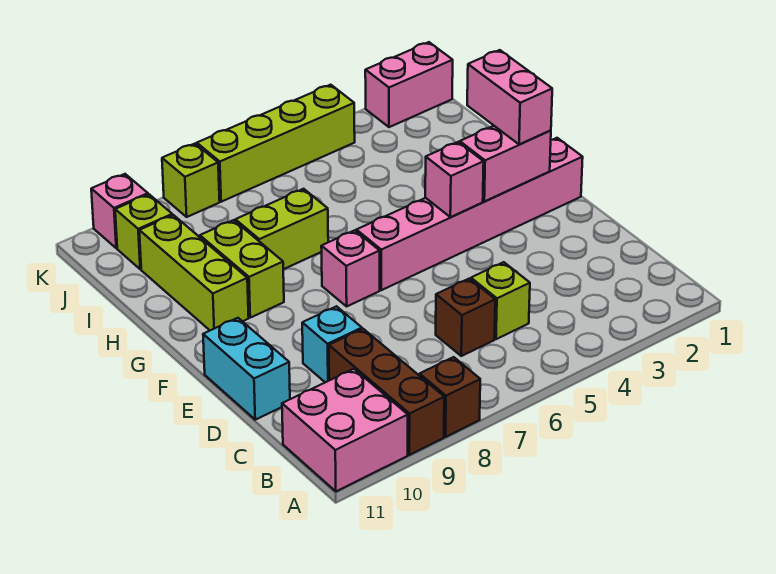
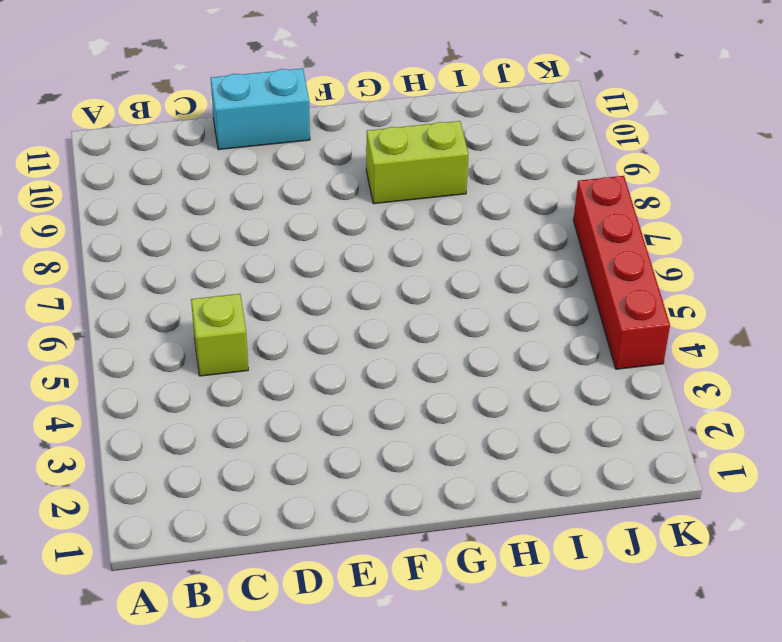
red 1x4 brick [573,176,670,369] -> lime 1x4 brick [197,85,355,202]
none -> brown 1x1 brick [419,357,480,437]
none -> brown 1x3 brick [329,329,444,455]
none -> pink 2x2 brick [282,369,408,491]

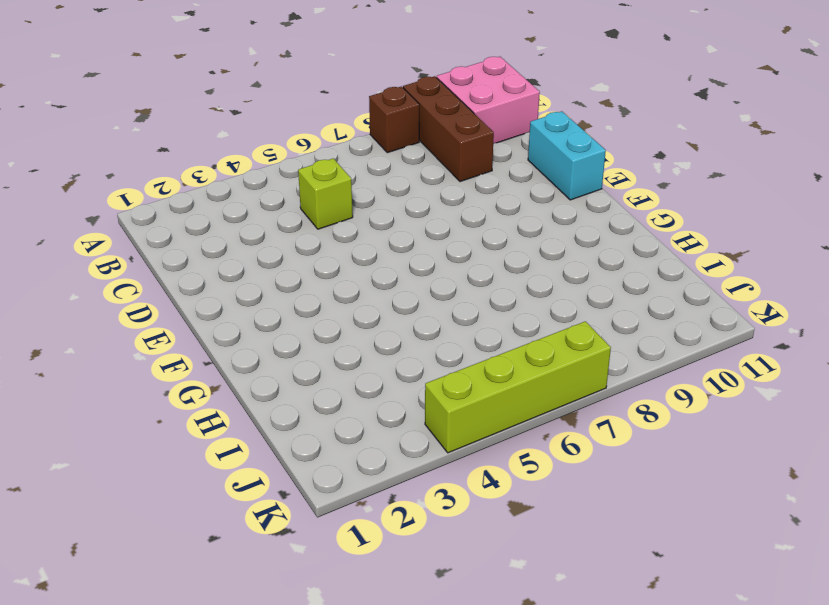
none -> brown 1x1 brick [436,279,495,356]
none -> cyan 1x1 brick [302,306,362,382]
none -> pink 1x6 brick [356,138,583,290]

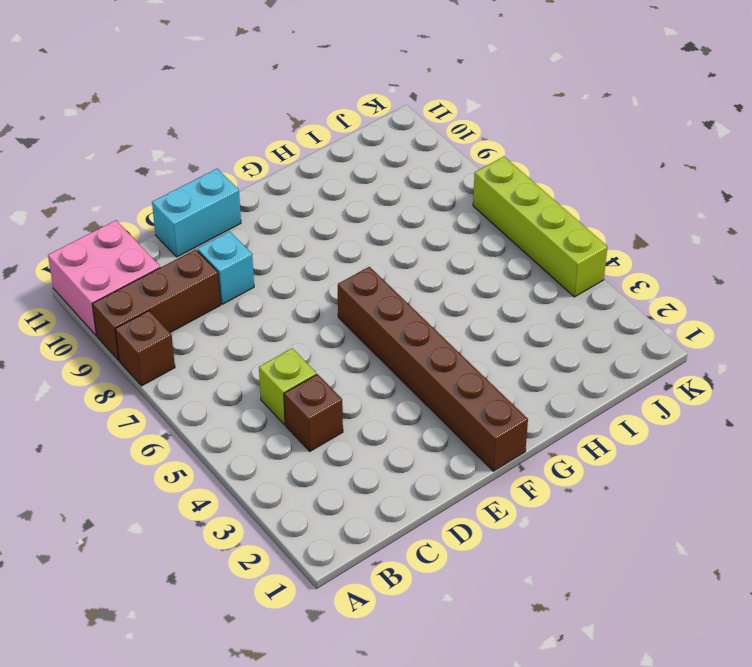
brown 1x1 brick [284,374,343,451] -> brown 1x1 brick moved to [436,279,495,356]
brown 1x6 brick [338,267,528,471] -> pink 1x6 brick [356,138,583,290]
none -> pink 1x1 brick [321,230,380,306]
none -> lime 1x2 brick [200,220,284,318]
none -> lime 1x3 brick [139,215,249,330]

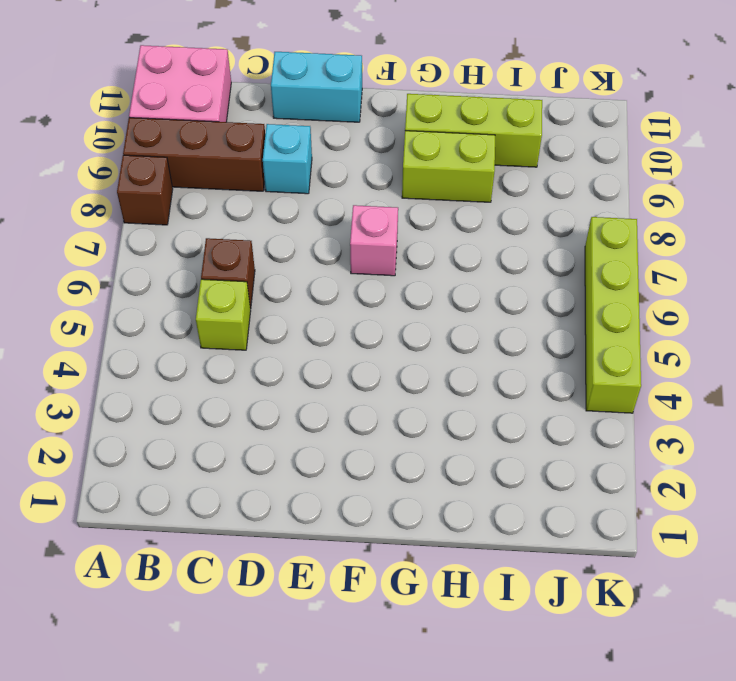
none -> pink 1x6 brick [356,138,583,290]
none -> lime 1x2 brick [235,189,328,269]
none -> lime 1x1 brick [115,194,172,269]

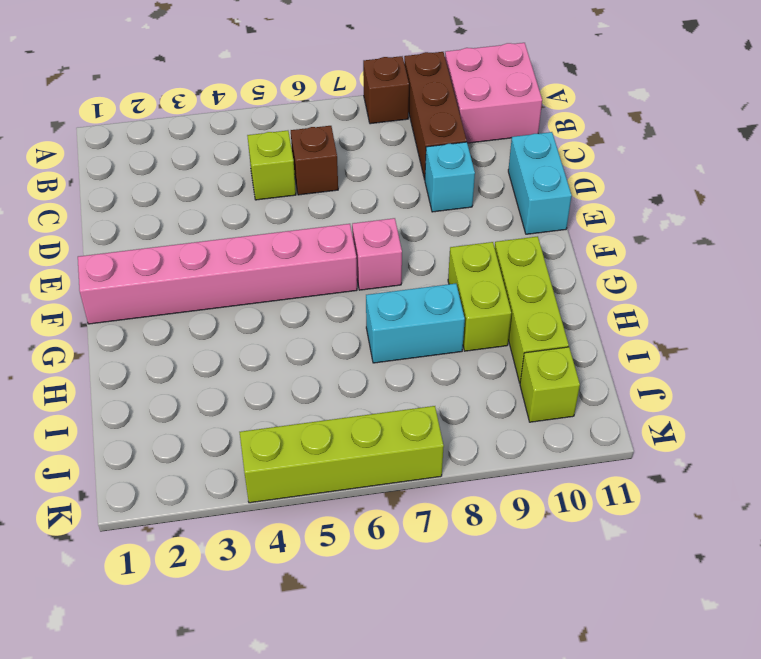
cyan 1x2 brick [366,284,465,363] -> lime 1x2 brick [235,189,328,269]
none -> pink 1x2 brick [365,42,453,127]
none -> lime 1x1 brick [162,144,220,217]
none -> pink 1x1 brick [91,174,148,248]

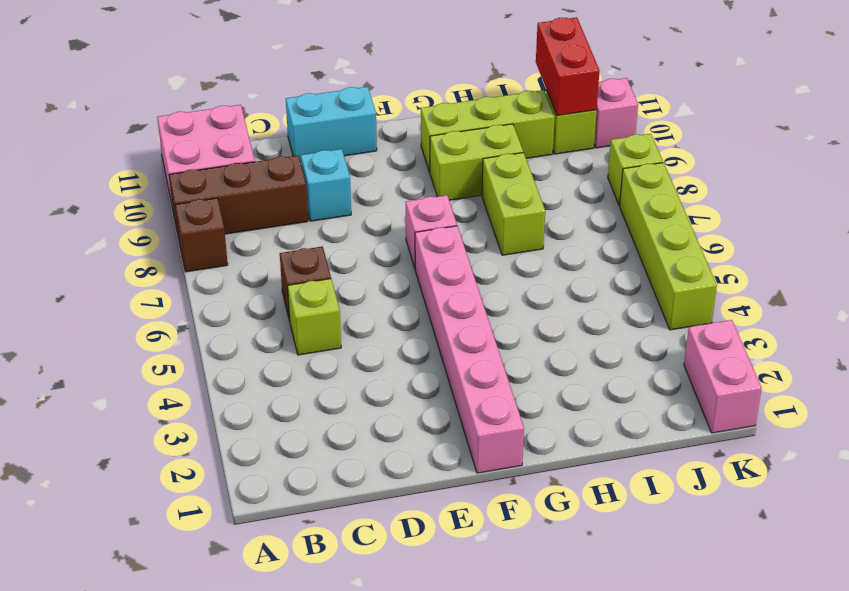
red 1x2 brick [536,17,600,116] -> none
none -> pink 1x2 brick [460,126,551,201]
none -> pink 1x1 brick [425,142,484,217]
none -> pink 1x2 brick [467,50,552,144]

